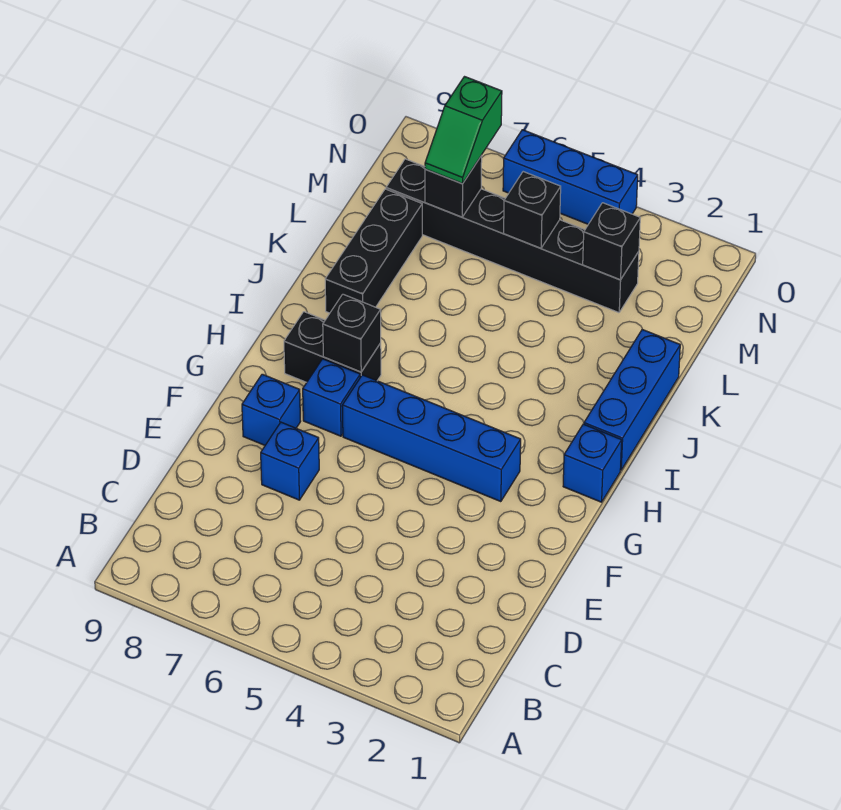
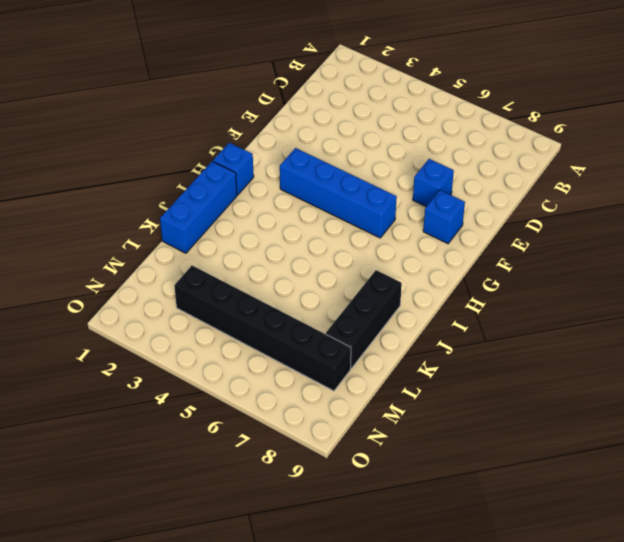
none -> blue 1x1 brick [303,359,360,436]
none -> black 1x2 brick [284,312,381,382]
none -> blue 1x3 brick [503,130,638,224]

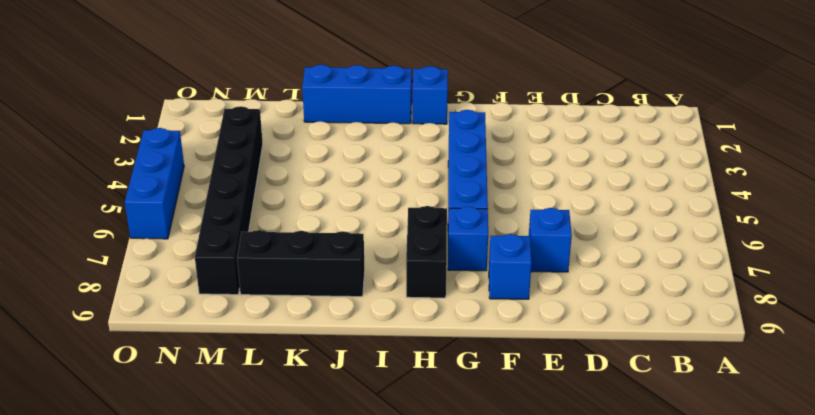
none -> black 1x1 brick [323,294,381,372]
none -> black 1x1 brick [583,203,640,280]
none -> black 1x1 brick [504,172,561,248]

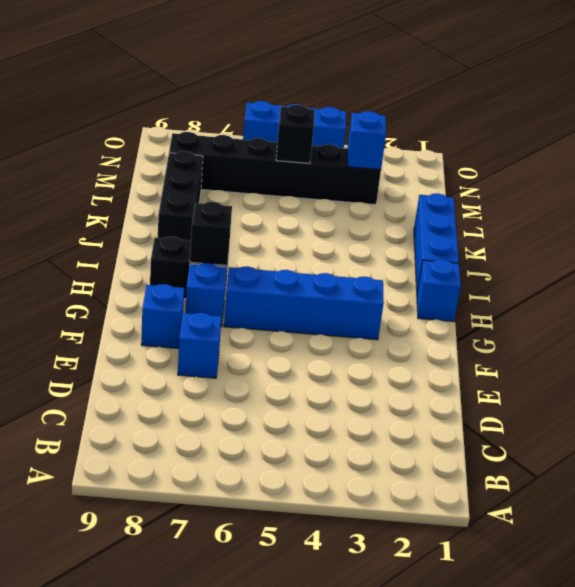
blue 1x1 brick [347,111,386,170] -> black 1x1 brick [583,203,640,280]
none -> black 1x1 brick [425,156,482,217]
none -> green 1x2 slope [425,77,502,184]

